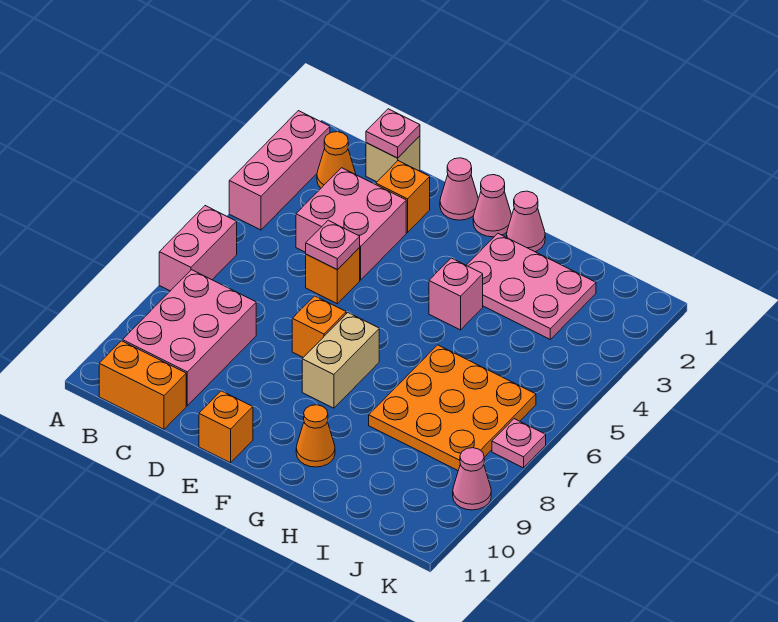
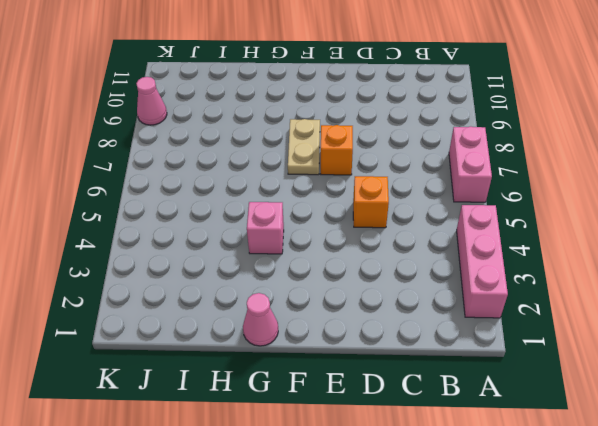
tan 1x2 plate [288,119,320,175] -> tan 1x2 brick [302,313,379,408]
none -> orange 1x1 cone [317,132,355,188]
none -> pink 2x3 brick [123,270,256,406]
none -> orange 1x2 brick [99,341,186,429]

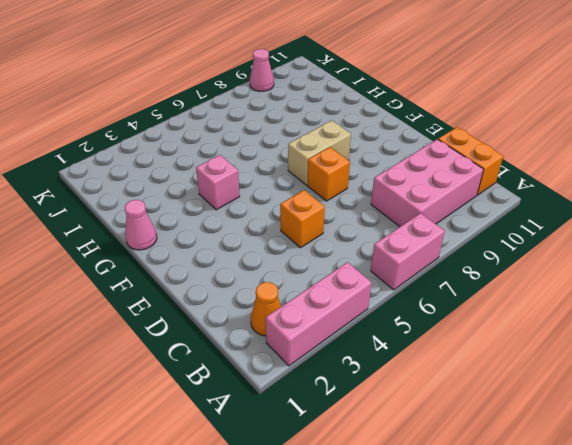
none -> tan 1x1 brick [366,136,420,182]
none -> pink 2x2 brick [296,168,406,280]
none -> orange 1x1 brick [376,161,430,233]

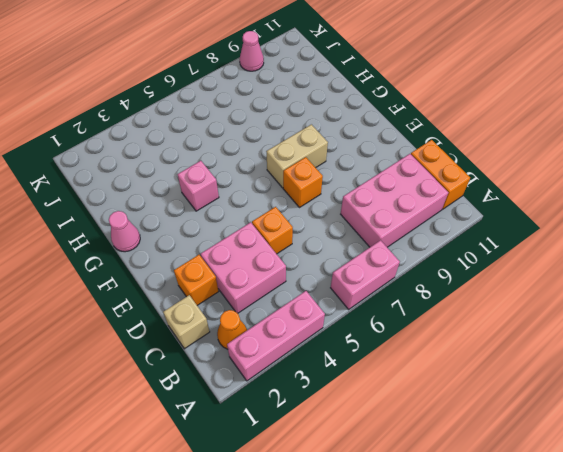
none -> pink 1x1 cone [440,158,478,220]
none -> orange 1x1 brick [199,391,253,463]
none -> pink 1x1 cone [473,175,512,237]

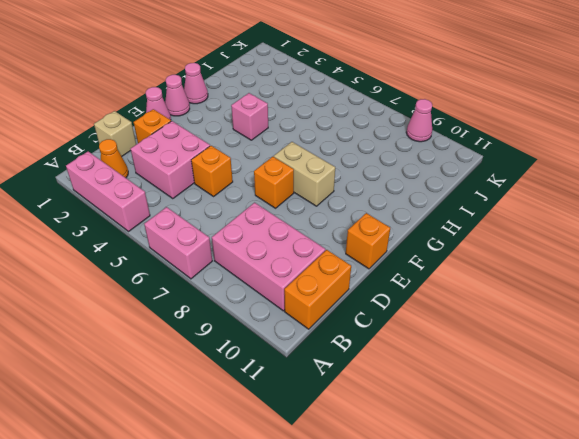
none -> pink 2x3 plate [466,234,596,339]
none -> orange 1x1 cone [296,405,335,467]
none -> orange 3x3 plate [369,345,536,470]

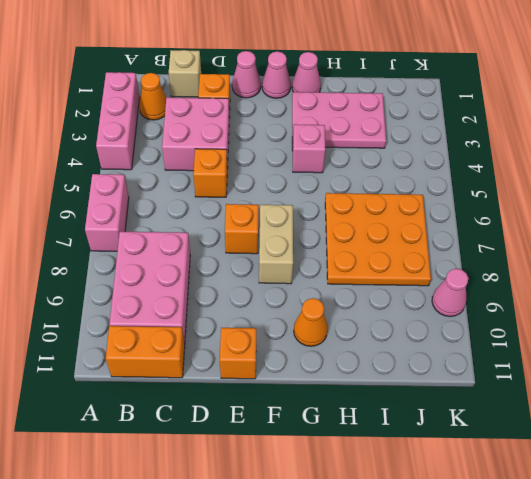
none -> pink 1x1 plate [492,419,546,468]
none -> pink 1x1 plate [366,109,420,158]
none -> pink 1x1 plate [306,220,360,270]

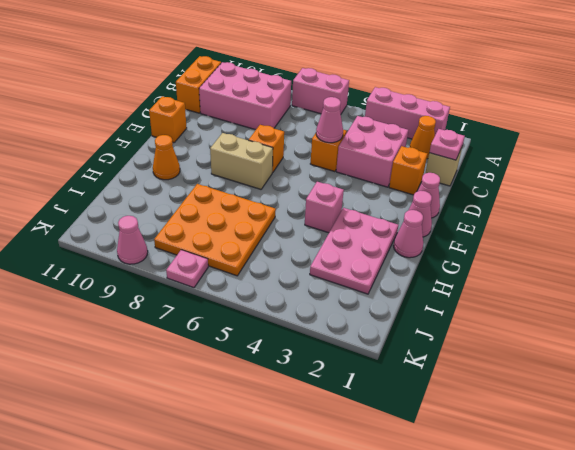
pink 1x1 cone [316,97,343,143] -> pink 1x1 plate [306,220,360,270]

